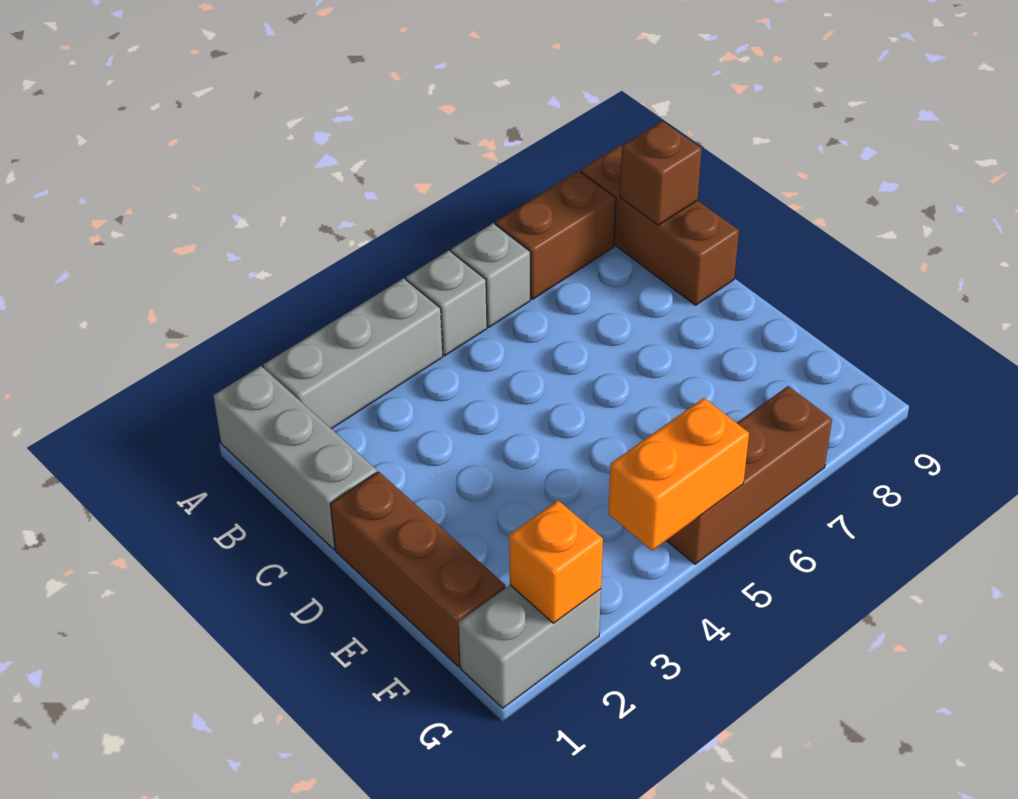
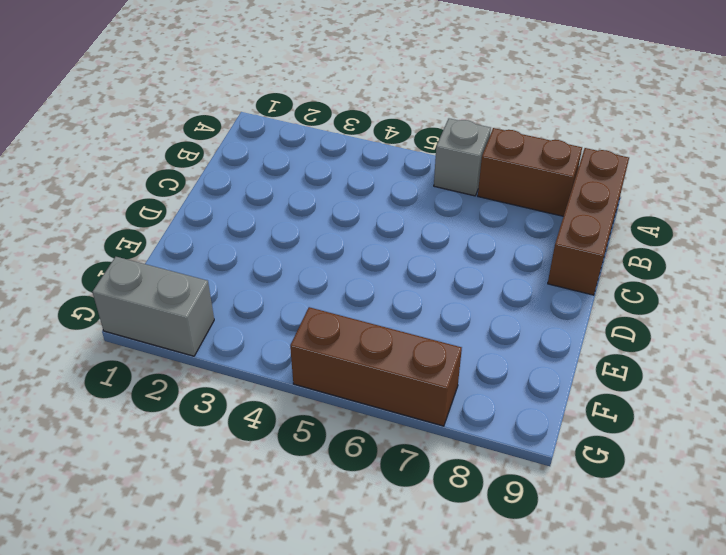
none -> grey 1x3 brick [213,366,377,549]
none -> grey 1x3 brick [263,278,443,429]
none -> grey 1x1 brick [406,250,487,356]

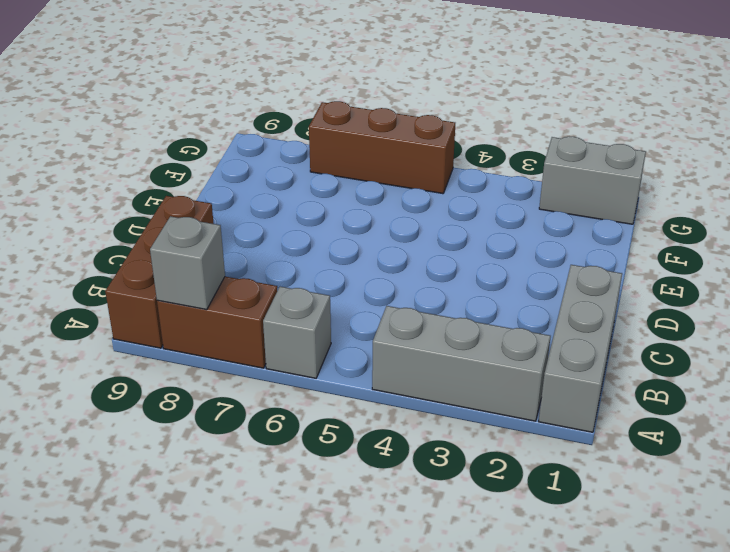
grey 1x1 brick [150,216,225,310] -> grey 1x1 brick moved to [406,250,487,356]
none -> brown 1x3 brick [331,472,505,667]
none -> brown 1x1 brick [620,121,702,225]
none -> orange 1x1 brick [509,500,603,623]

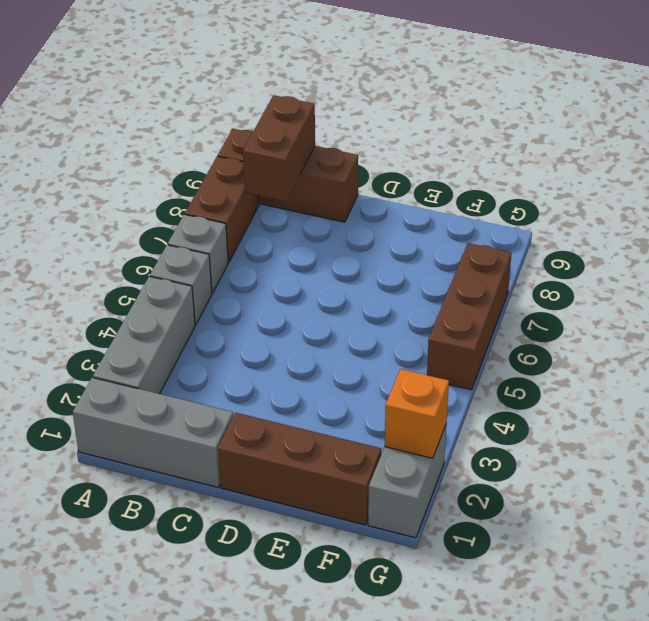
brown 1x2 brick [243,95,315,201] -> brown 1x1 brick [620,121,702,225]
none -> orange 1x2 brick [608,398,749,551]

